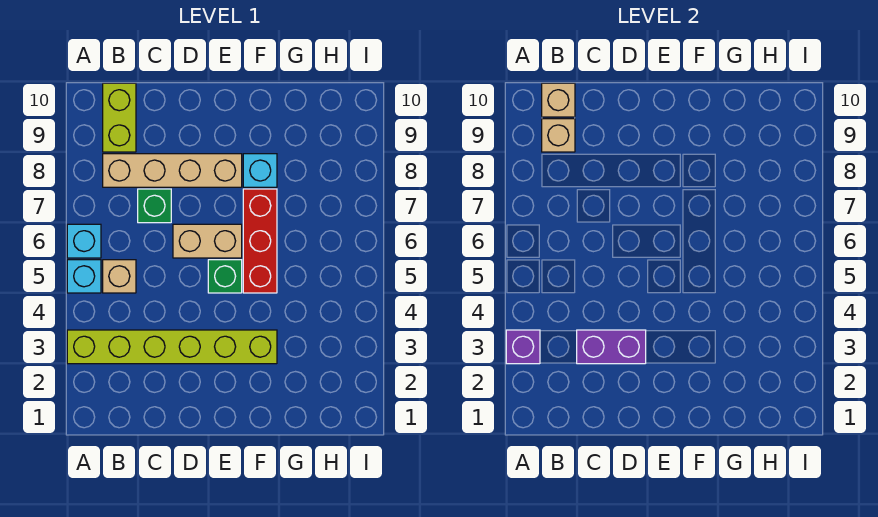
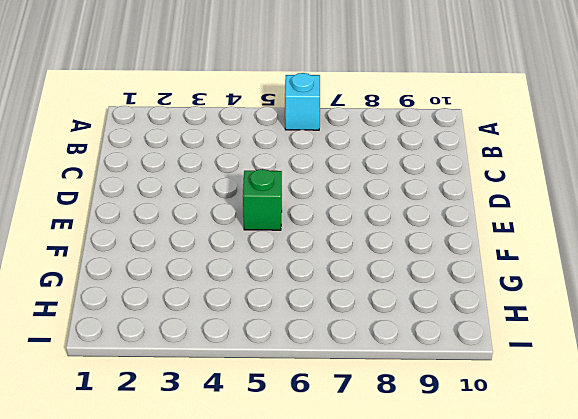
none -> lime 1x6 brick [67,330,277,364]
none -> cyan 1x1 brick [67,260,101,293]
none -> tan 1x1 brick [103,260,136,293]

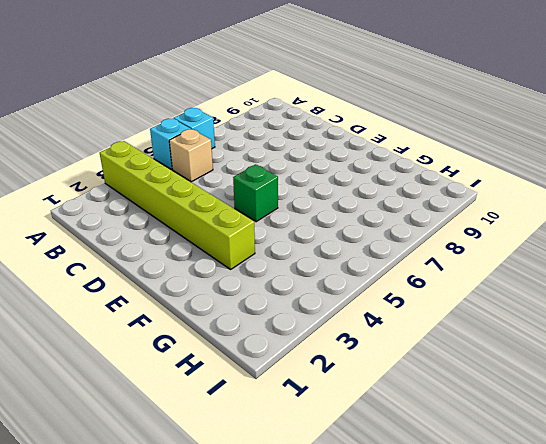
none -> tan 1x4 brick [103,154,242,187]
none -> lime 1x2 brick [103,83,136,152]
none -> green 1x1 brick [138,189,171,223]

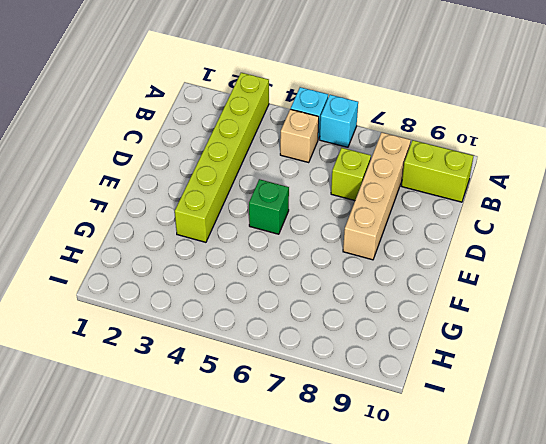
lime 1x1 brick [331,148,371,201] -> green 1x1 brick [138,189,171,223]
none -> tan 1x2 brick [173,224,242,258]
none -> red 1x3 brick [243,189,277,293]
none -> cyan 1x1 brick [243,154,277,187]

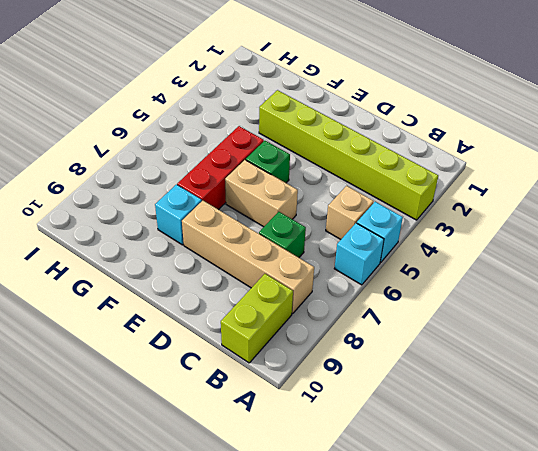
none -> purple 1x1 brick [506,330,540,364]
none -> tan 1x1 brick [542,119,575,152]
none -> tan 1x1 brick [542,83,575,117]

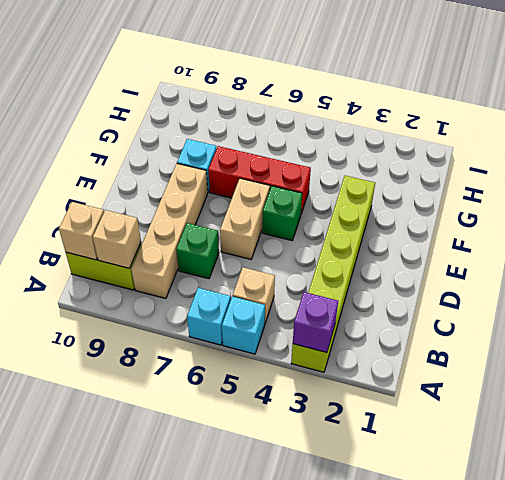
none -> purple 1x2 brick [577,330,646,364]

